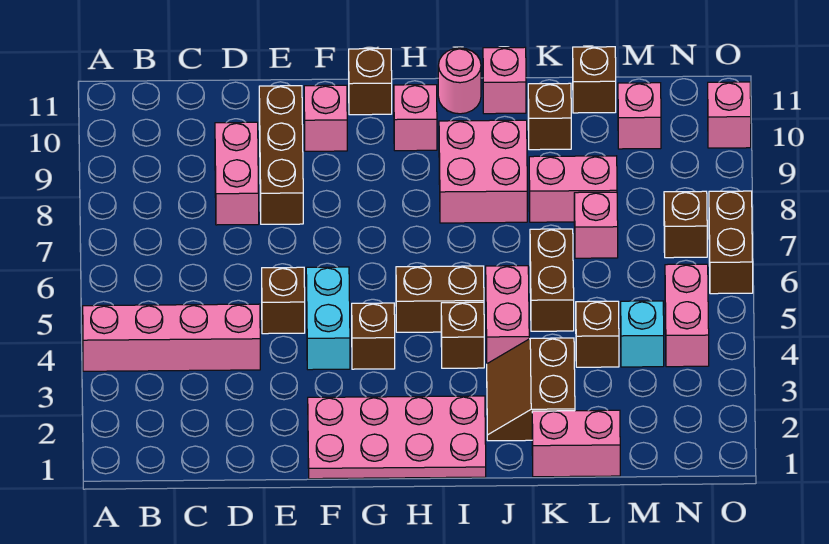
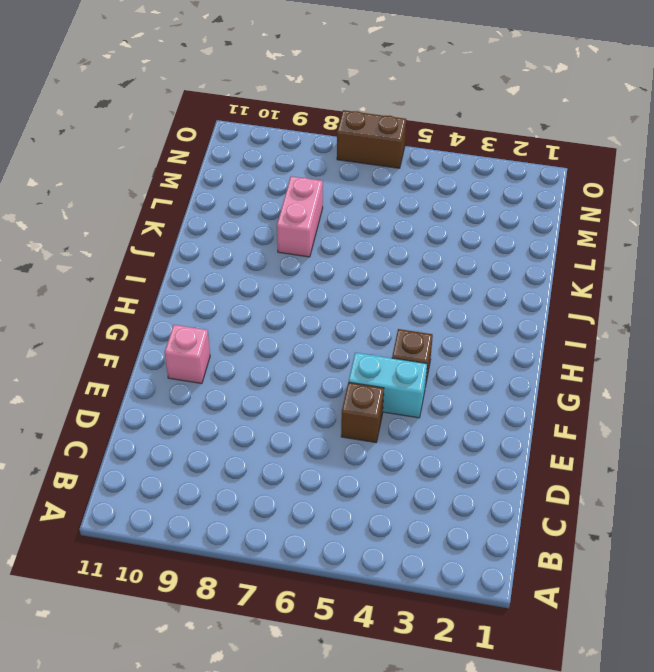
none -> pink 1x4 brick [83,304,260,371]
none -> pink 1x2 brick [215,122,259,225]
none -> brown 1x3 brick [259,86,303,224]
none -> pink 2x4 plate [308,396,486,479]

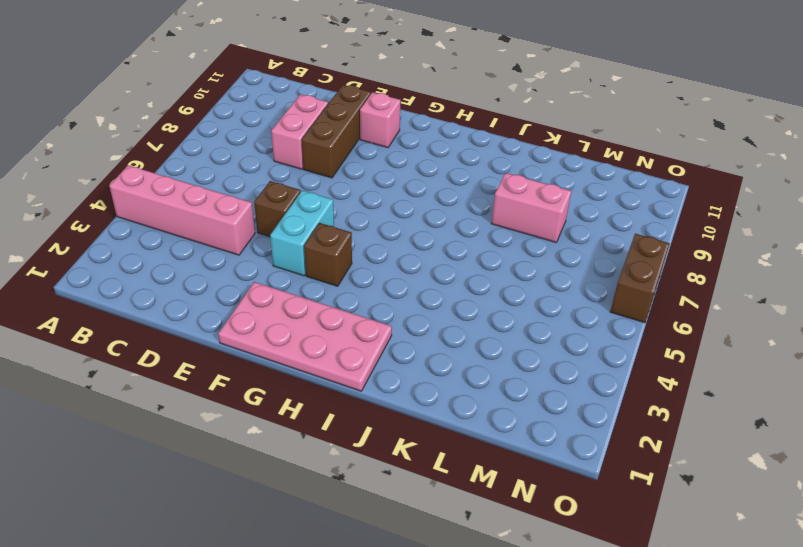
none -> brown 1x1 brick [349,49,392,115]
none -> brown 1x2 brick [396,266,484,332]
none -> pink 1x1 brick [394,85,437,151]
none -> brown 1x1 brick [441,302,484,368]

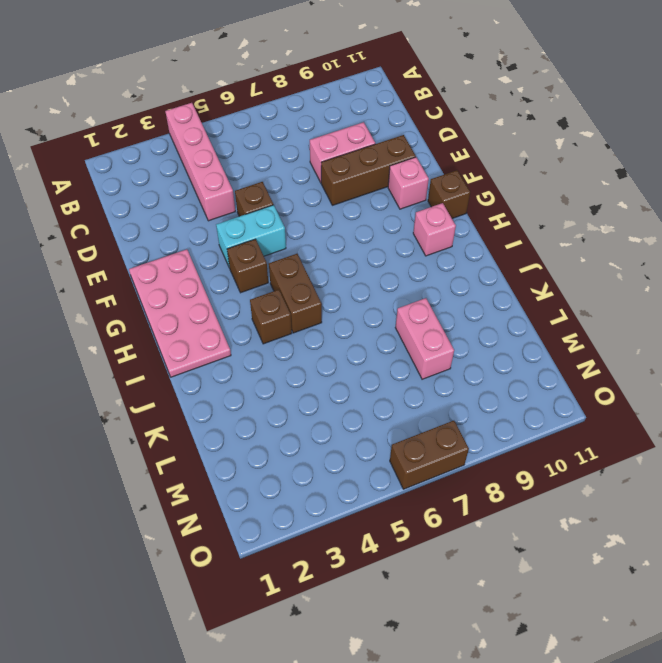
none -> pink 2x2 brick [439,120,527,223]
none -> pink 1x1 round brick [438,48,481,114]
none -> brown 2x2 slope [487,338,575,441]
none -> pink 1x2 brick [486,266,529,364]

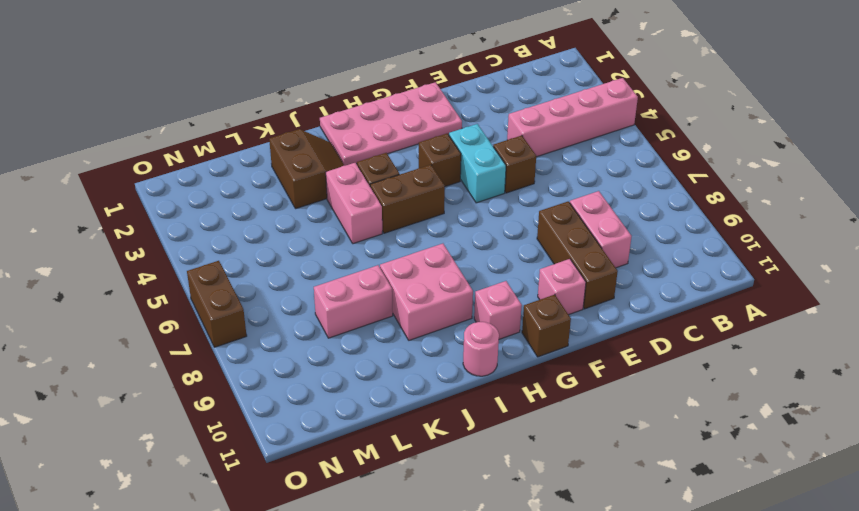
none -> pink 1x1 brick [483,47,526,114]
none -> pink 1x2 brick [532,410,620,477]
none -> brown 1x2 brick [530,229,574,331]
none -> brown 1x1 brick [528,83,571,150]

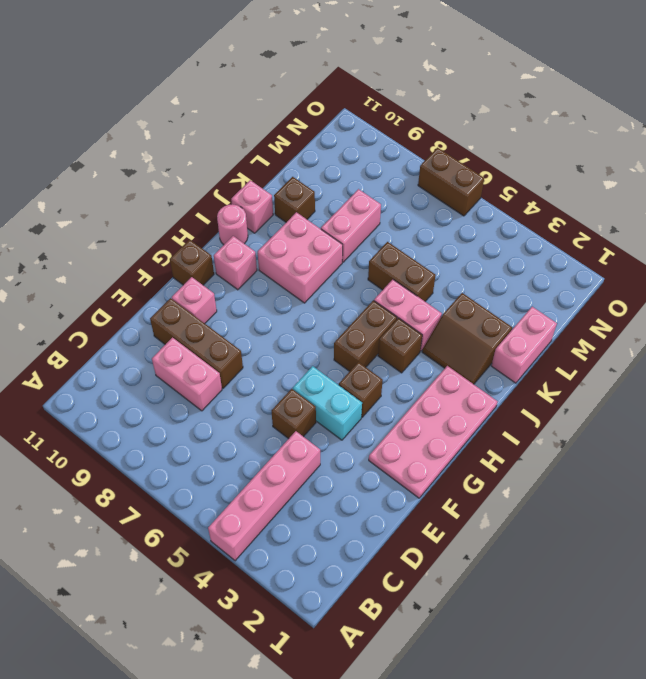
none -> brown 1x1 brick [576,301,619,367]
none -> pink 1x1 brick [574,192,618,258]
none -> brown 1x1 brick [573,47,616,113]
none -> cyan 1x1 brick [621,301,664,367]

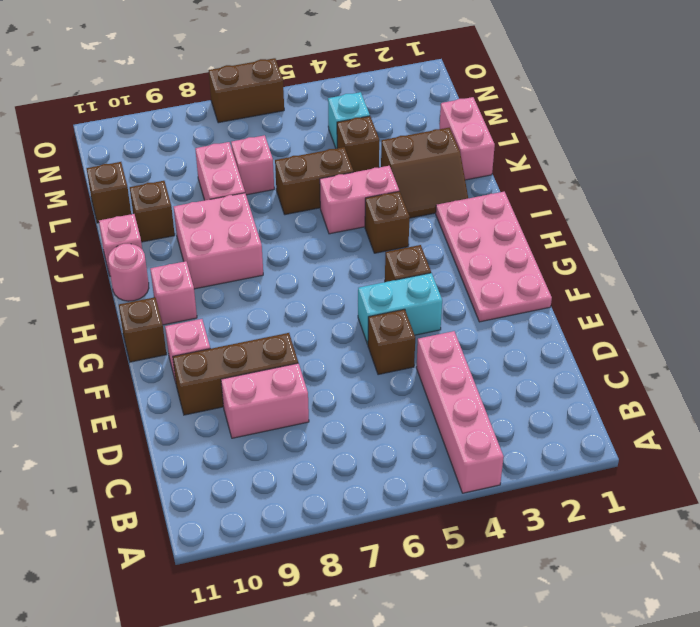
none -> brown 1x2 brick [396,266,484,332]
none -> pink 1x1 brick [618,83,661,149]
none -> pink 1x2 brick [665,264,709,367]
none -> brown 1x1 brick [664,191,707,258]

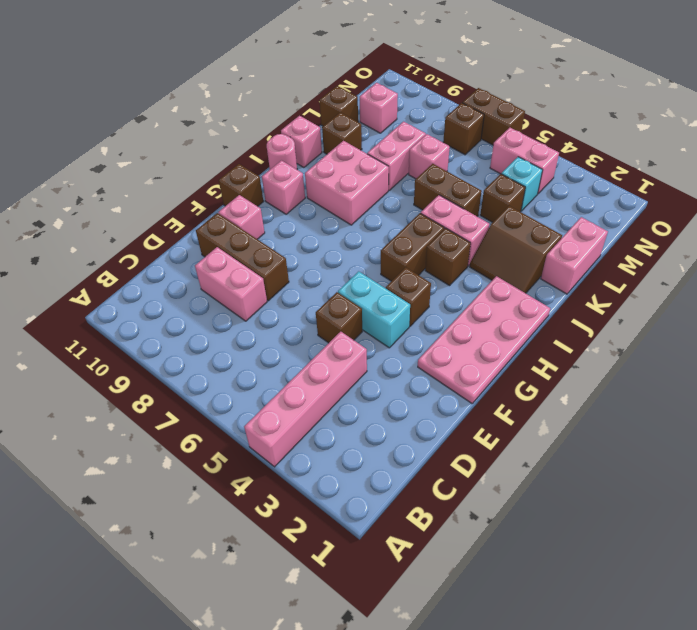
none -> pink 1x1 brick [708,82,751,148]

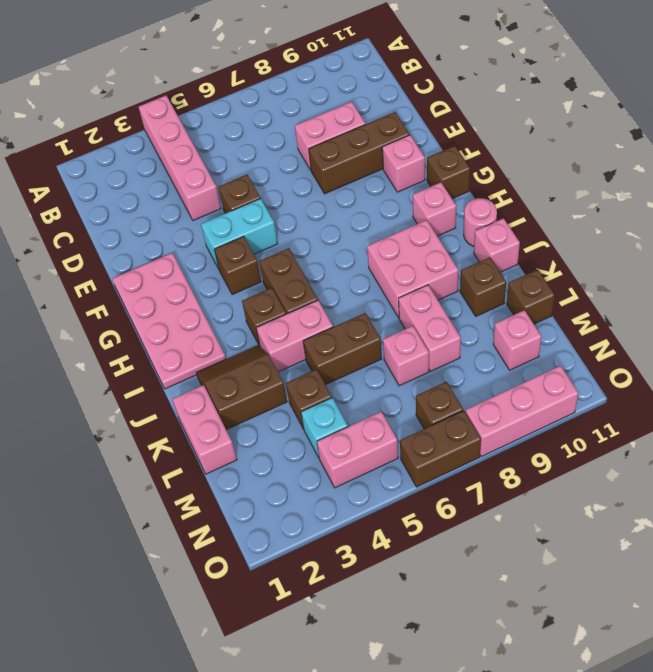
pink 1x3 brick [466,366,579,456] -> pink 1x1 brick [708,82,751,148]

